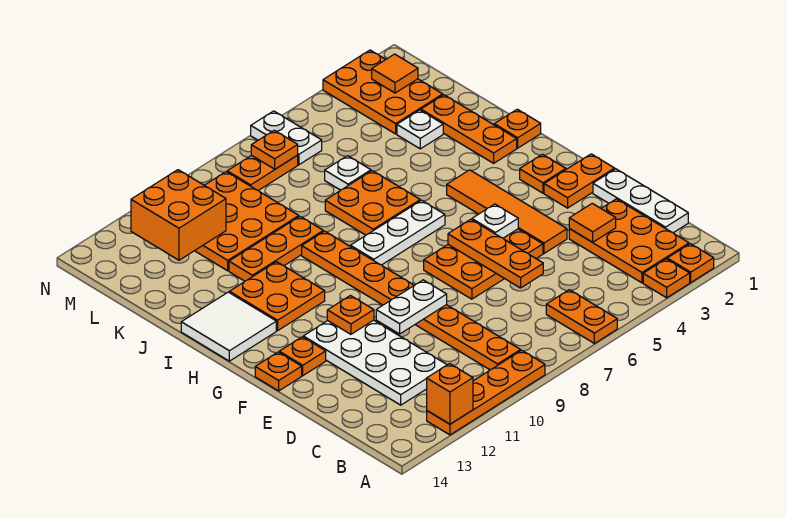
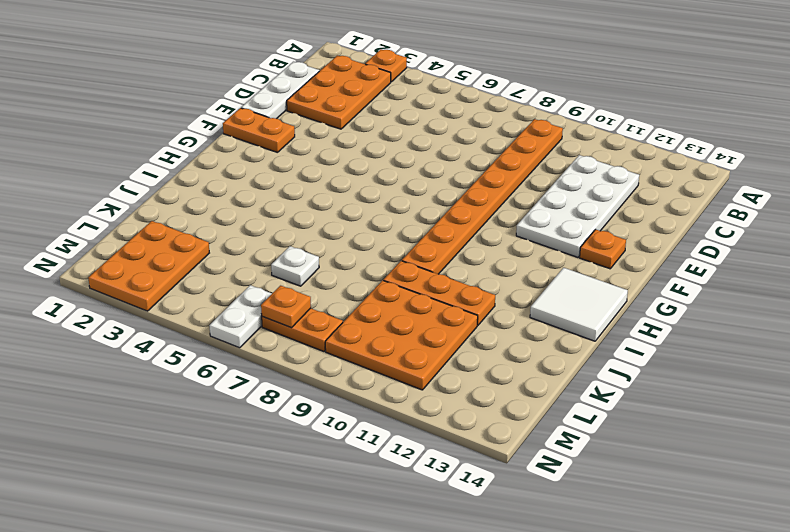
none -> orange 1x1 plate [667,244,714,282]
none -> orange 1x2 plate [546,290,617,343]
none -> orange 1x4 plate [427,350,545,435]
none -> orange 1x4 tile [447,170,567,253]

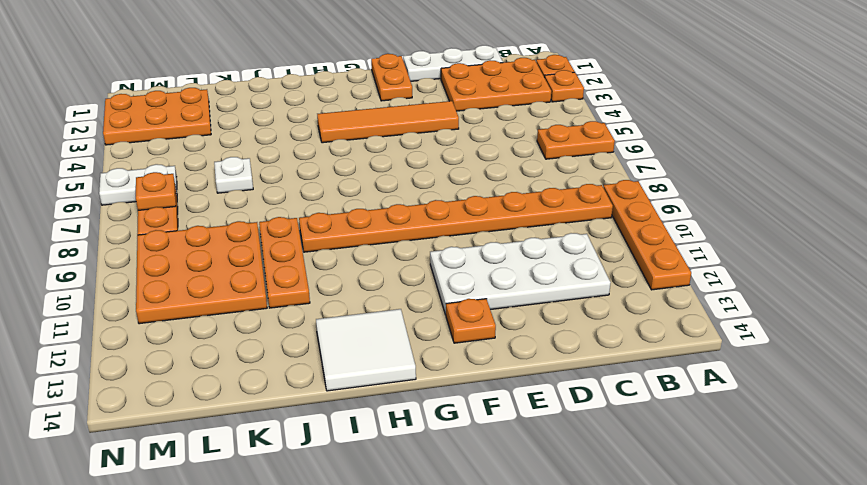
none -> orange 2x3 plate [424,229,543,299]
none -> orange 1x1 plate [255,352,302,391]
none -> orange 1x1 plate [520,154,566,193]
none -> white 1x3 plate [350,200,445,265]

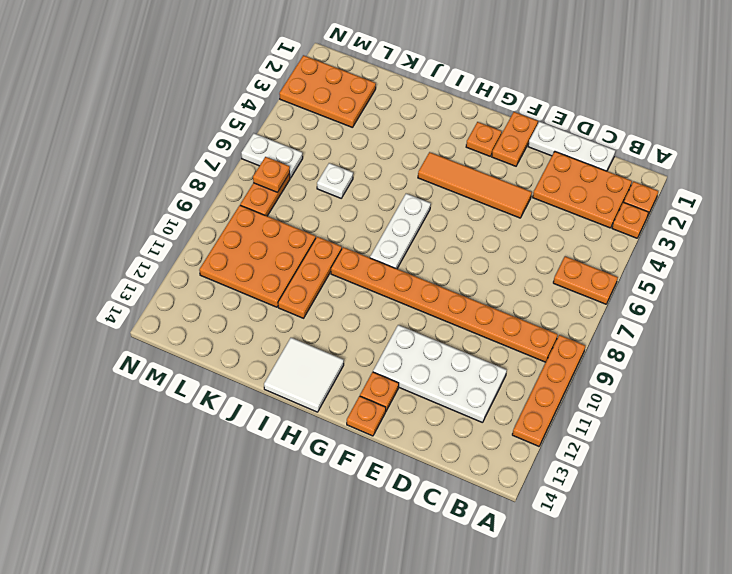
none -> orange 2x3 plate [424,229,543,299]
none -> orange 2x2 plate [229,262,325,331]
none -> orange 1x1 plate [494,109,541,148]
none -> orange 1x3 plate [421,95,517,163]

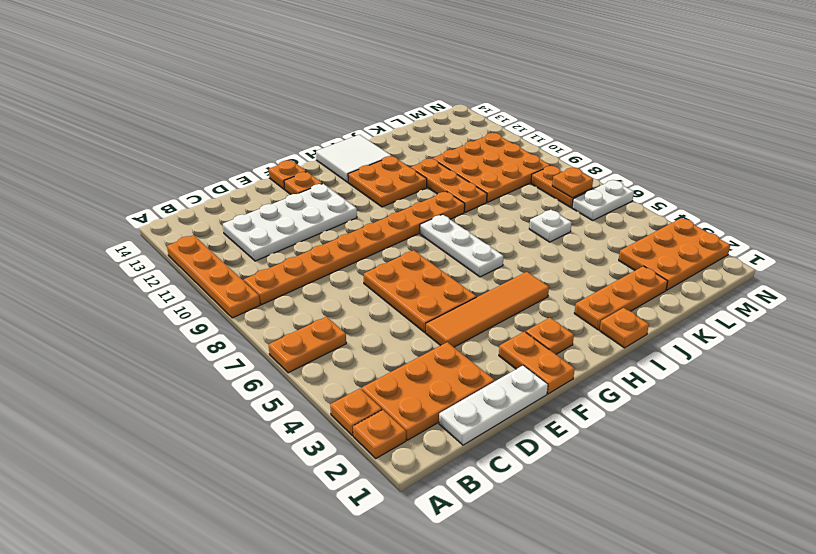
none -> orange 2x2 plate [325,171,420,235]
none -> white 1x1 plate [397,110,443,149]
none -> orange 1x1 brick [427,364,473,424]
none -> orange 1x1 tile [569,203,616,242]

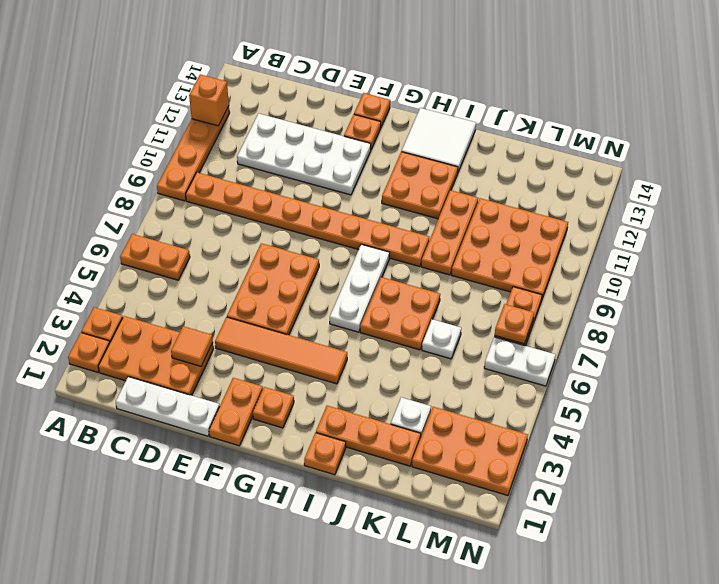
none -> orange 1x3 plate [448,219,543,288]
none -> white 1x2 plate [376,280,447,334]
none -> white 1x1 plate [472,204,518,238]
none -> orange 1x1 plate [327,296,374,334]

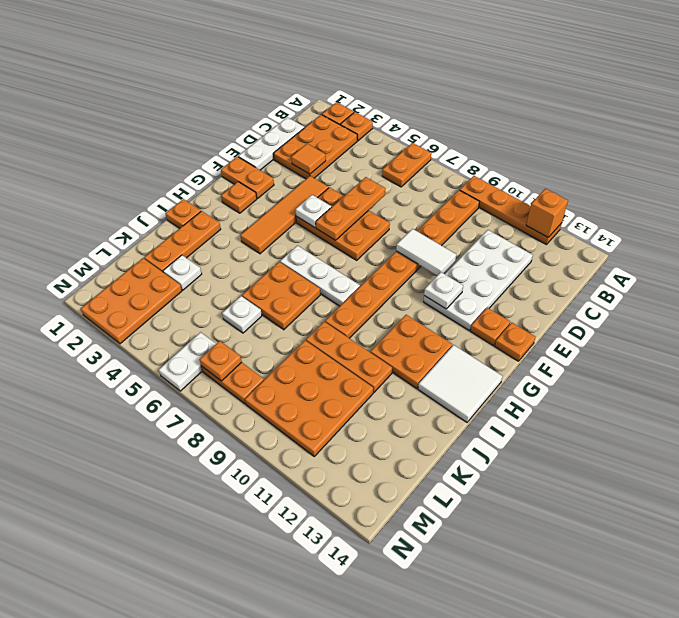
white 1x2 tile [396,229,456,276] -> white 1x2 plate [376,280,447,334]
white 1x1 plate [424,272,463,309] -> orange 1x1 plate [327,296,374,334]
none -> orange 2x2 brick [131,170,226,260]
none -> orange 1x1 tile [372,54,418,93]

